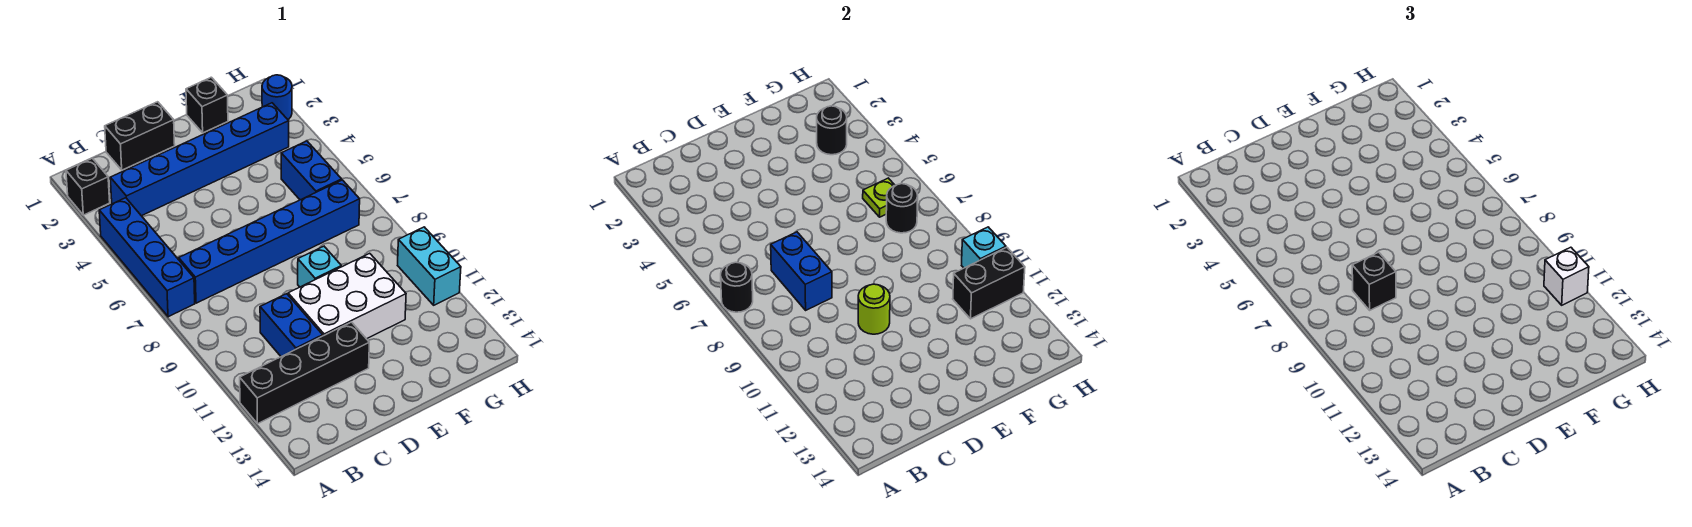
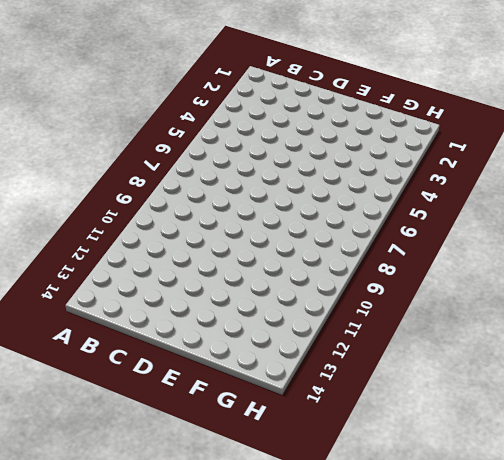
none -> black 1x1 brick [66,158,110,215]
none -> blue 1x4 brick [99,198,195,317]
none -> black 1x4 brick [240,322,369,424]

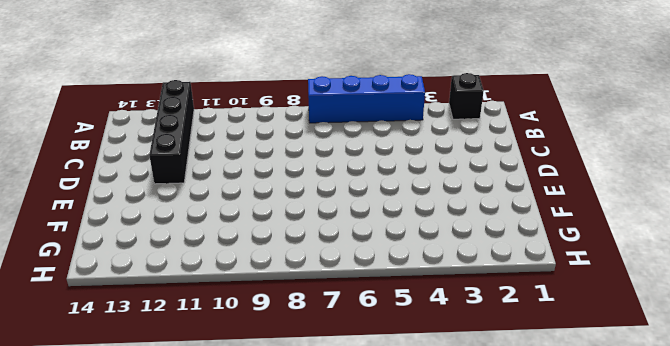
none -> blue 1x6 brick [110,103,289,216]
none -> blue 1x6 brick [179,180,360,303]
none -> black 1x2 brick [105,102,175,170]

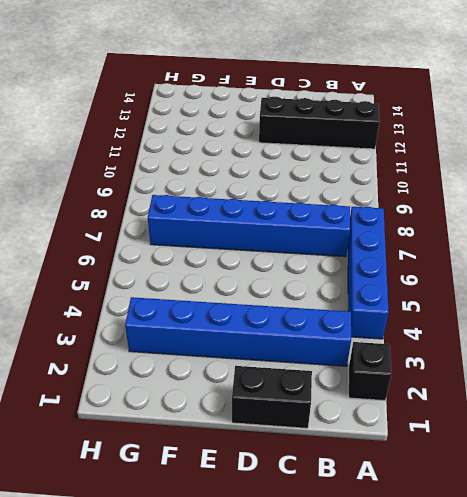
none -> blue 1x2 brick [260,294,323,357]
none -> white 2x3 brick [288,253,406,339]
none -> cyan 1x1 brick [298,246,341,287]

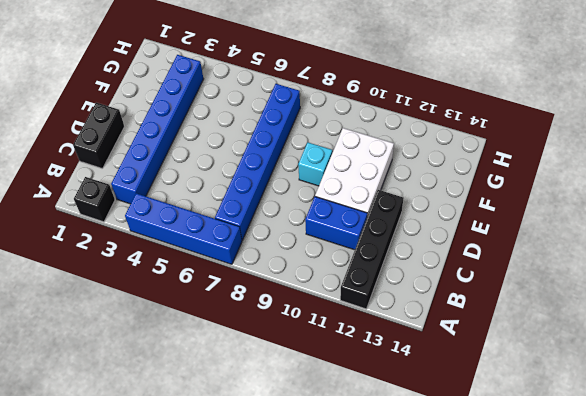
none -> black 1x1 brick [186,77,228,133]
none -> blue 1x2 brick [281,141,342,200]
none -> blue 1x1 round brick [262,75,292,120]

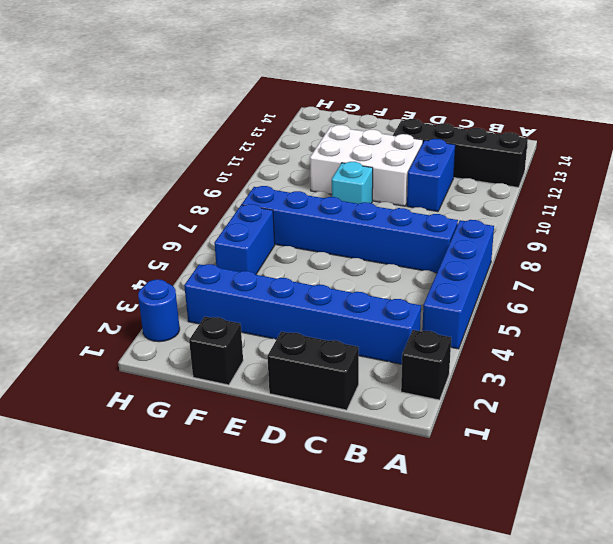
none -> cyan 1x2 brick [398,227,461,305]
none -> black 1x1 round brick [721,262,753,312]
none -> blue 1x2 brick [771,232,832,310]

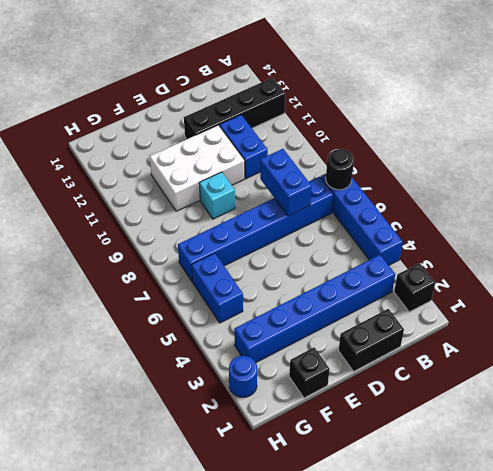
none -> cyan 1x2 brick [398,227,461,305]
none -> lime 1x1 round brick [858,284,890,334]
none -> black 1x1 round brick [817,106,847,155]

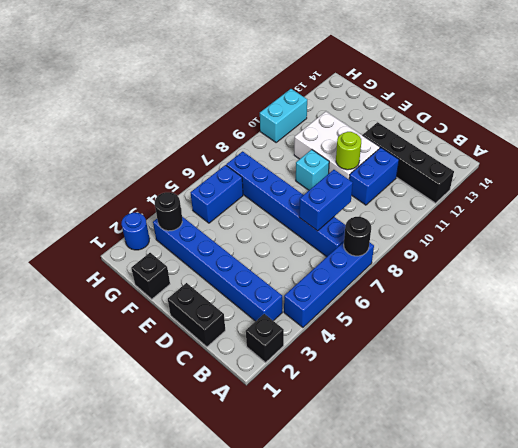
none -> lime 1x1 plate [863,178,895,217]
none -> black 1x1 round brick [886,184,918,233]
none -> black 1x2 brick [953,247,1025,319]

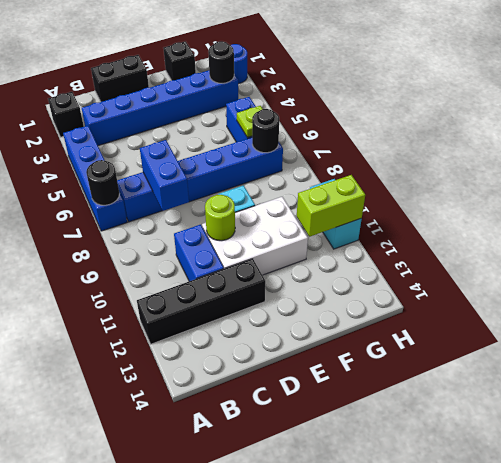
lime 1x2 brick [297,175,365,237] -> black 1x2 brick [953,247,1025,319]
none -> cyan 1x1 brick [962,227,1006,268]
none -> black 1x1 brick [1352,252,1396,310]
none -> white 1x1 brick [1544,247,1589,305]

